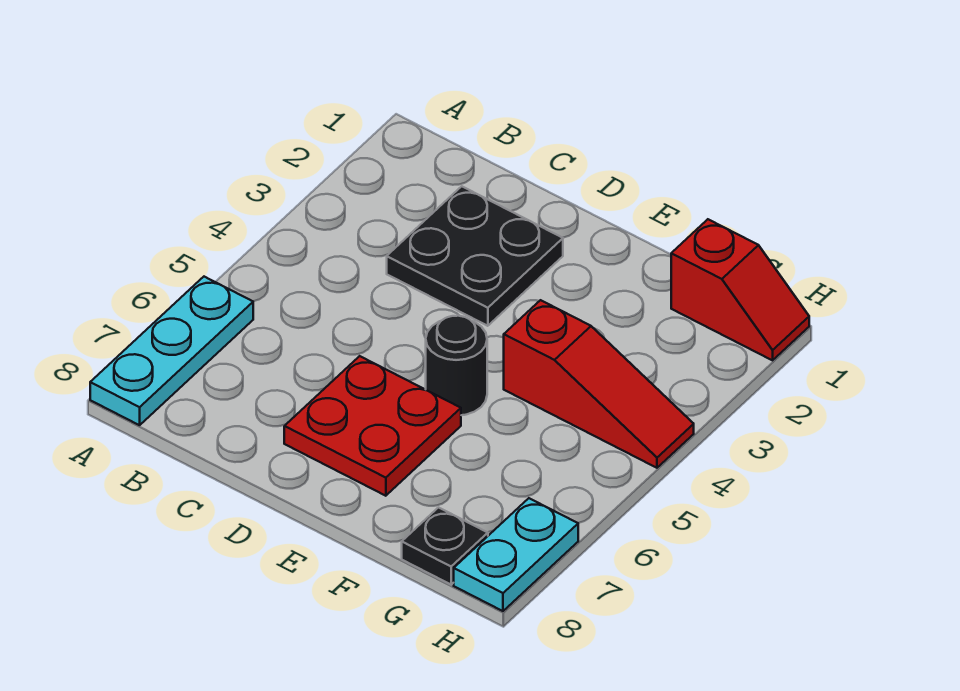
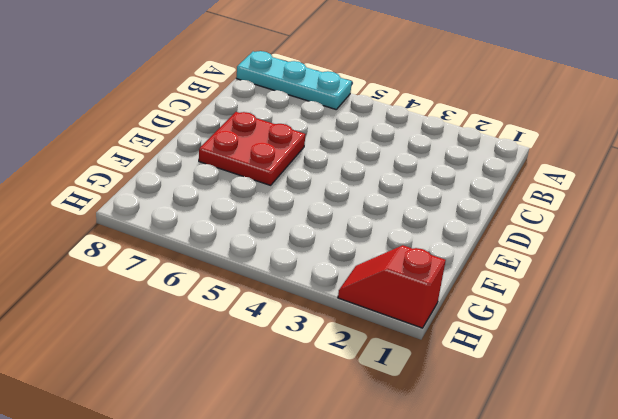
red 1x2 slope [338,245,446,328] -> red 1x2 slope turned to [671,219,809,360]
none -> black 2x2 plate [387,186,563,326]
none -> black 1x1 round brick [426,316,487,415]

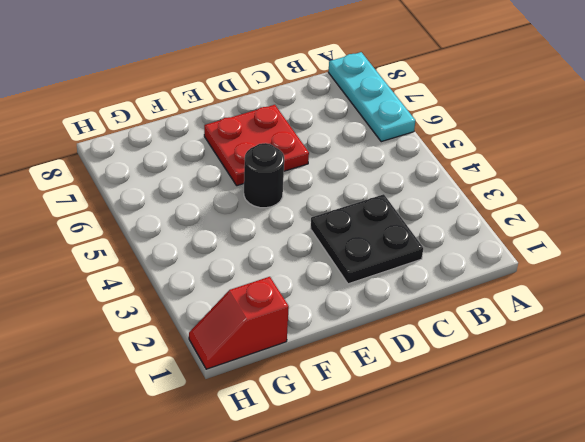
none -> red 1x3 slope [504,300,694,468]
none -> black 1x1 plate [402,508,488,584]

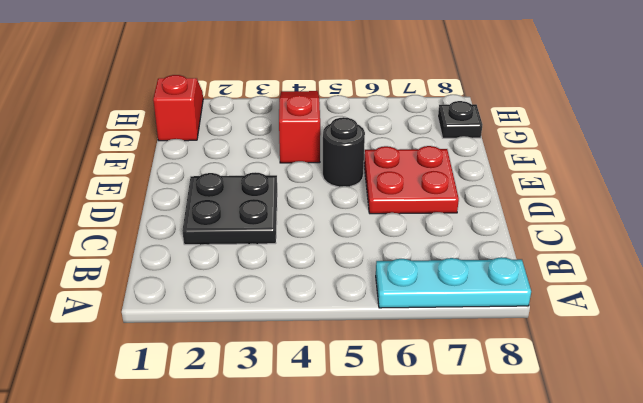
none -> cyan 1x2 plate [454,498,578,611]

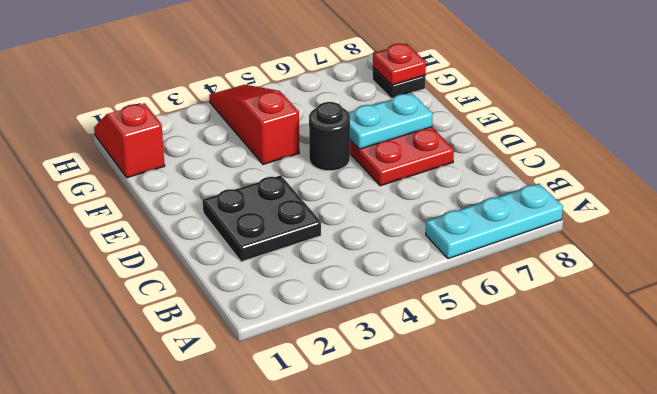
cyan 1x2 plate [349,94,433,149] -> cyan 1x2 plate moved to [454,498,578,611]
red 1x1 plate [373,44,426,85] -> none

